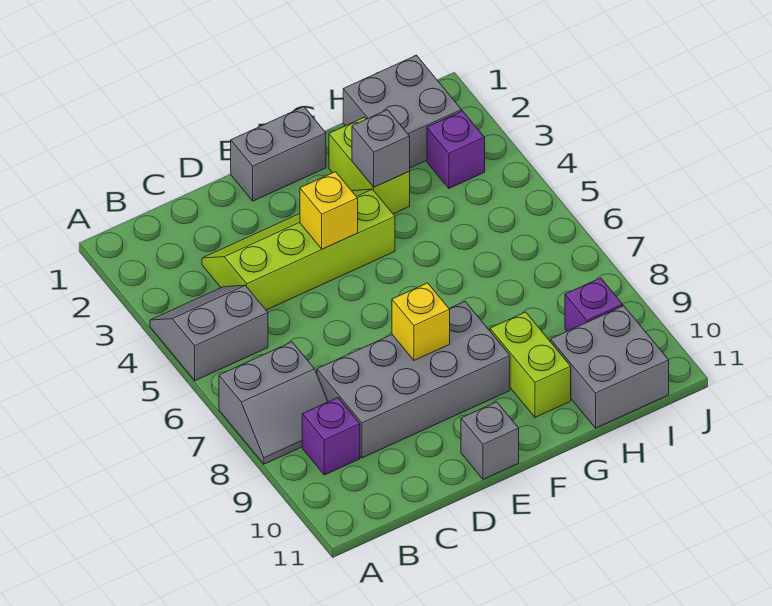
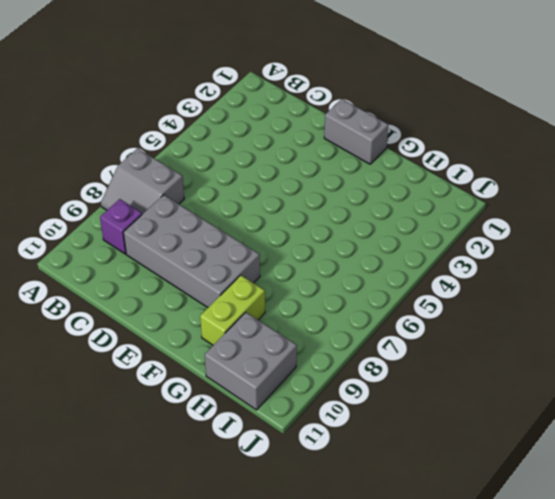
none -> grey 2x2 slope [150,285,268,381]
none -> lime 2x4 slope [202,189,395,310]
none -> grey 1x1 brick [461,402,519,479]

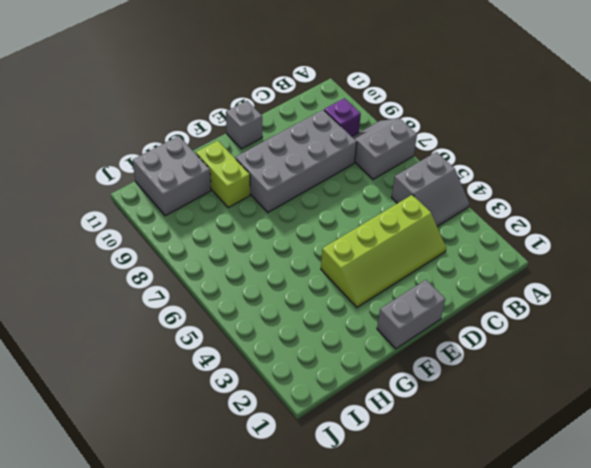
none -> lime 1x2 brick [329,117,410,214]
none -> grey 2x2 brick [343,55,462,168]
none -> purple 1x1 brick [427,111,485,188]

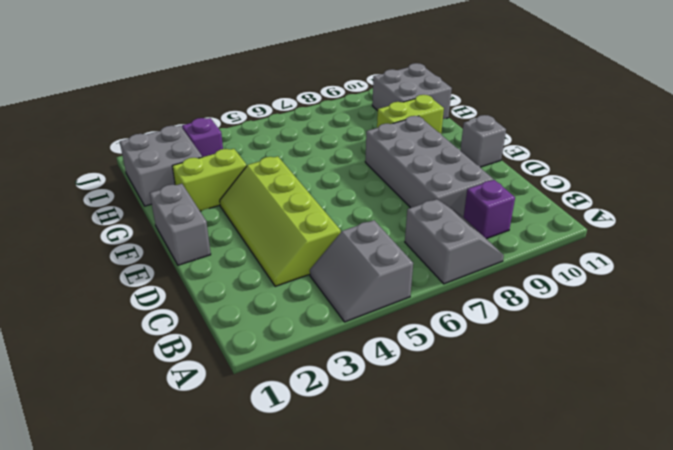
none -> purple 1x1 brick [565,278,623,331]
none -> yellow 1x1 brick [300,172,358,249]
none -> yellow 1x1 brick [392,283,450,360]

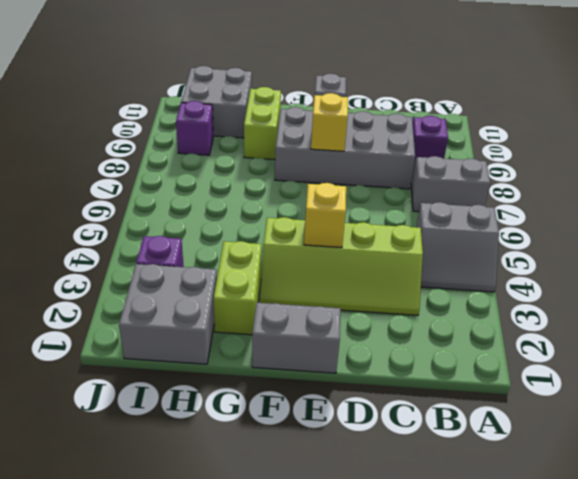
none -> grey 1x1 brick [352,110,410,187]

